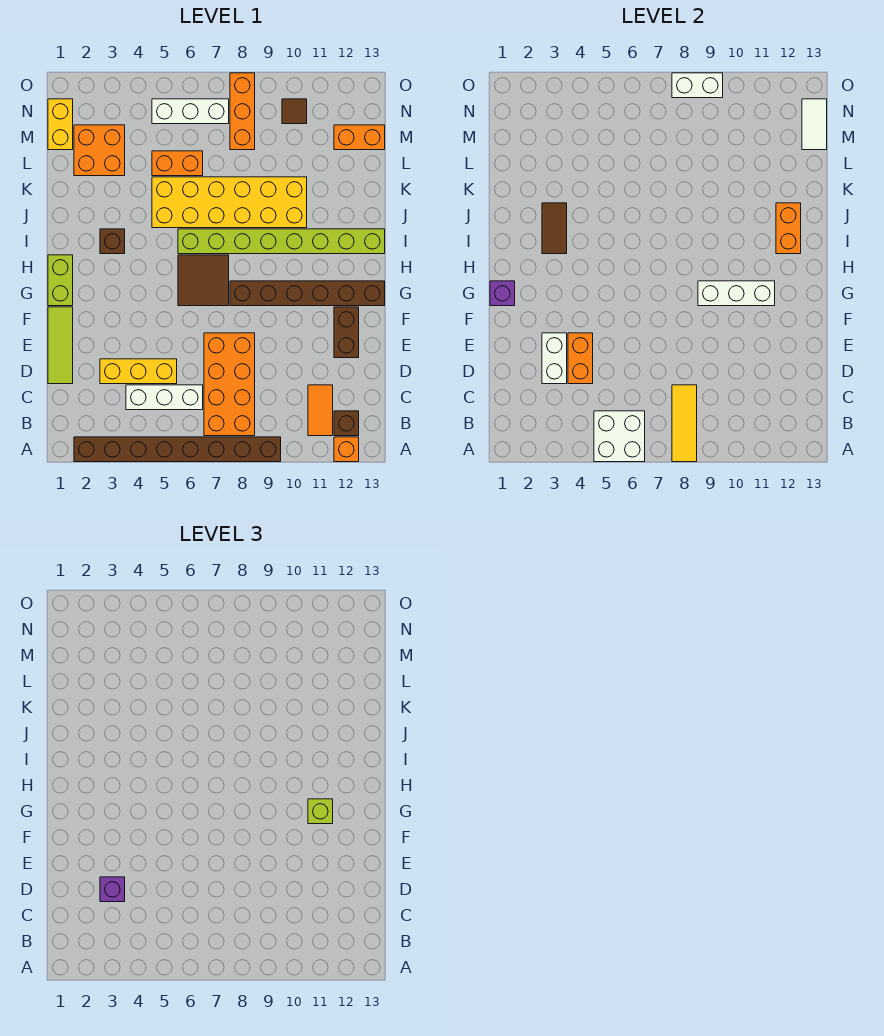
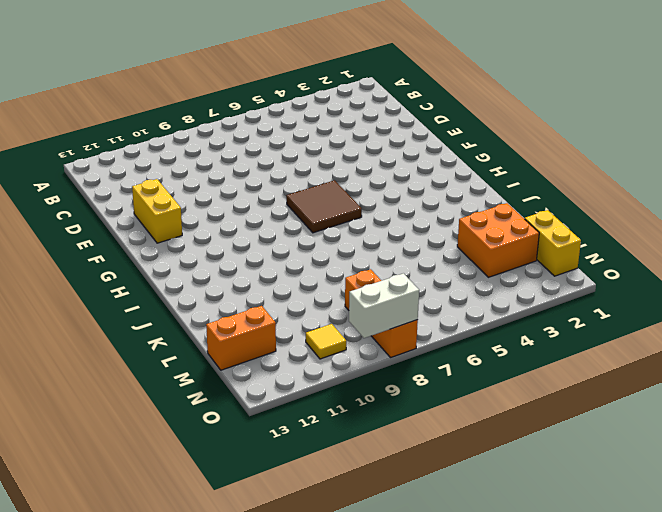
yellow 1x2 brick [132,179,182,243] -> brown 1x2 brick [334,307,359,358]
yellow 1x1 tile [306,324,346,359] -> brown 1x1 tile [282,99,307,124]
none -> brown 1x8 brick [74,437,281,462]
none -> orange 1x1 brick [334,437,359,462]
none -> orange 2x4 brick [204,333,255,436]
none -> orange 1x2 tile [308,385,333,436]

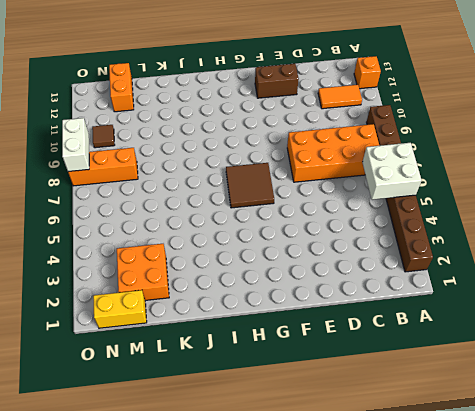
none -> brown 1x1 brick [334,411,359,436]
none -> white 1x3 brick [126,385,203,410]
none -> lime 1x3 tile [48,307,73,384]
none -> yellow 1x3 brick [100,359,177,384]

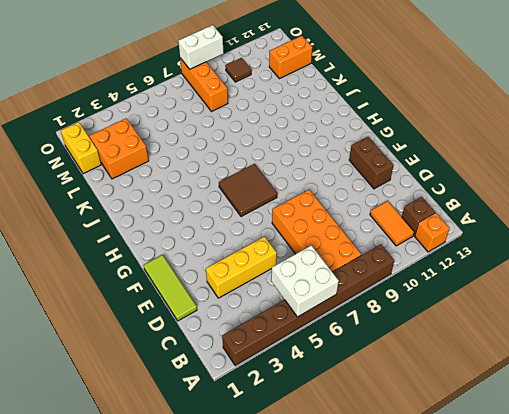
none -> white 1x3 brick [126,385,203,410]
none -> lime 1x2 brick [48,255,73,306]
none -> brown 1x6 brick [230,281,385,306]
none -> brown 1x1 brick [100,229,125,254]

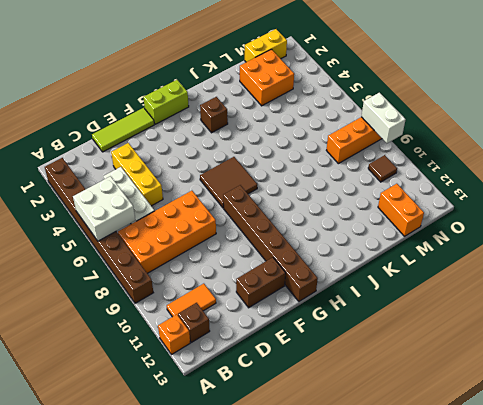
none -> lime 1x8 brick [178,229,385,254]
none -> yellow 2x6 brick [152,177,307,228]
none -> orange 1x2 brick [152,151,203,176]
none -> white 1x3 brick [152,99,229,124]

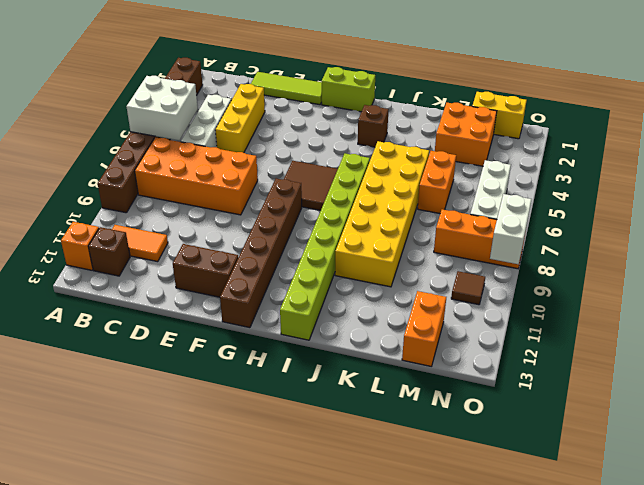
none -> yellow 1x3 tile [672,385,697,462]
none -> white 1x2 brick [542,333,567,384]
none -> orange 1x2 brick [568,333,593,384]
none -> purple 1x1 brick [490,281,515,306]

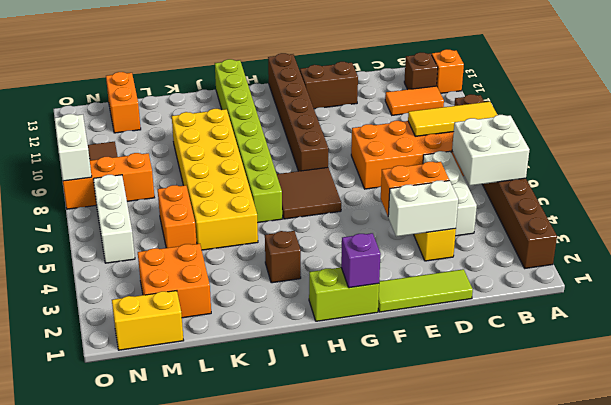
none -> white 1x3 brick [698,281,775,306]
none -> brown 1x2 tile [542,203,567,254]
none -> orange 1x2 brick [776,203,801,254]
none -> white 1x2 tile [802,99,827,150]

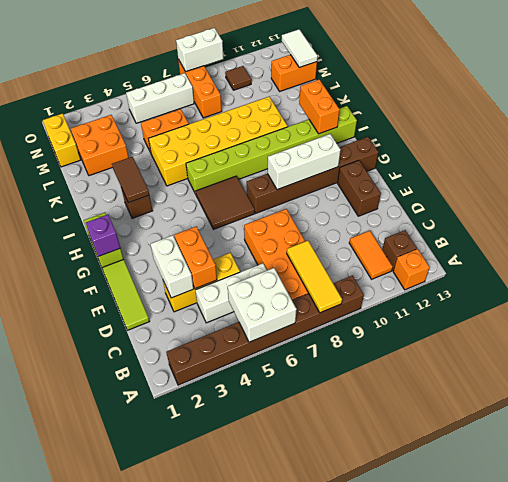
none -> purple 1x1 brick [100,877,125,902]
none -> lime 1x1 brick [308,799,333,824]

